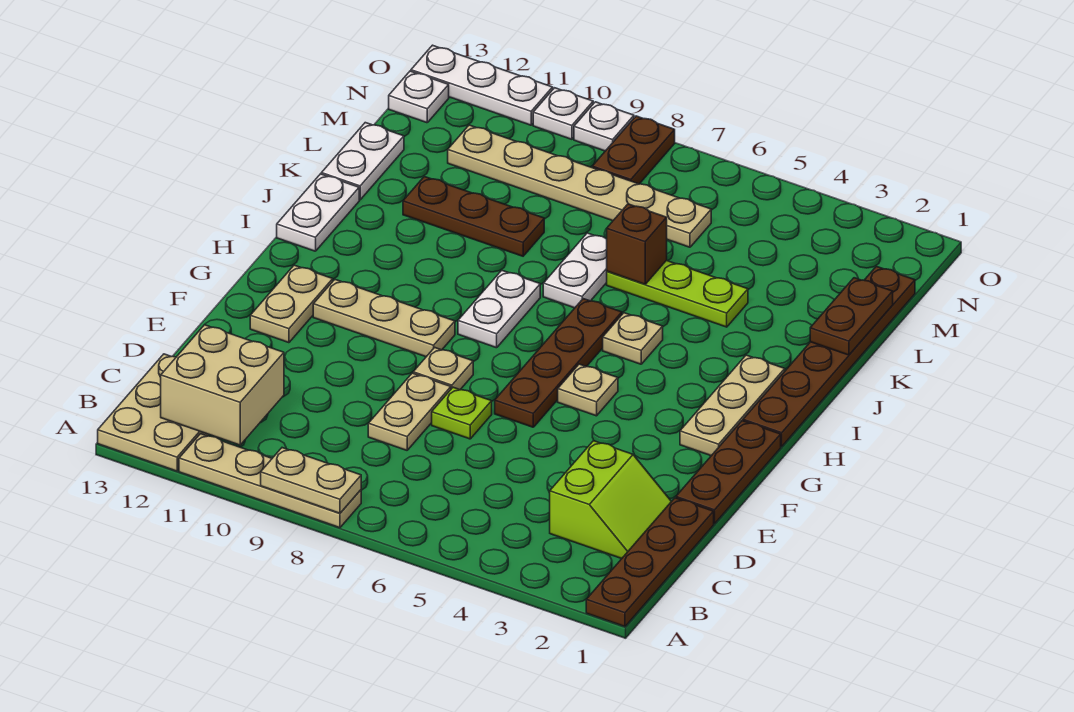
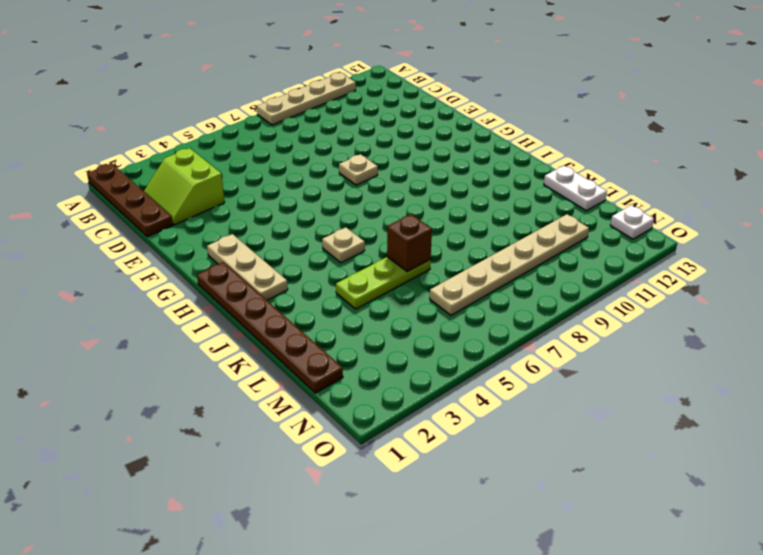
none -> tan 2x3 plate [98,354,209,471]
none -> tan 1x2 plate [368,373,451,450]
none -> brown 1x3 plate [676,421,781,524]
none -> lime 1x1 plate [432,387,492,439]

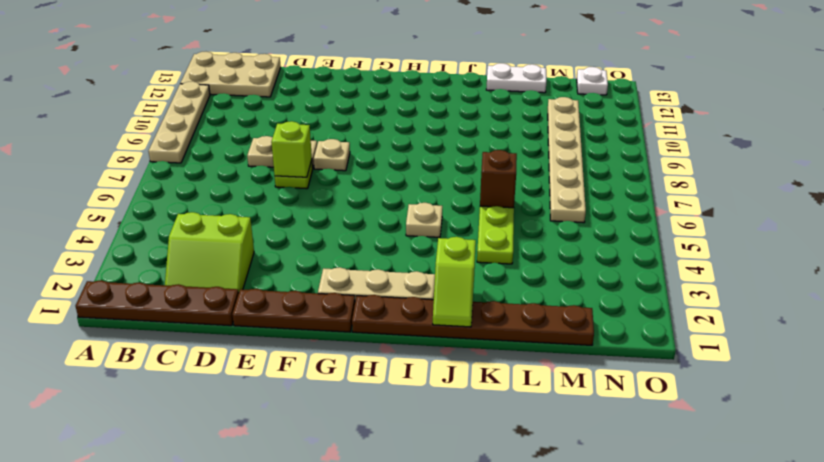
lime 1x1 brick [271,121,312,177] -> none
lime 1x2 slope [433,237,476,327] -> none
none -> brown 1x4 plate [495,299,622,427]
none -> tan 1x2 plate [250,265,333,343]
none -> tan 1x1 plate [558,364,618,416]
none -> tan 1x3 plate [313,280,455,357]

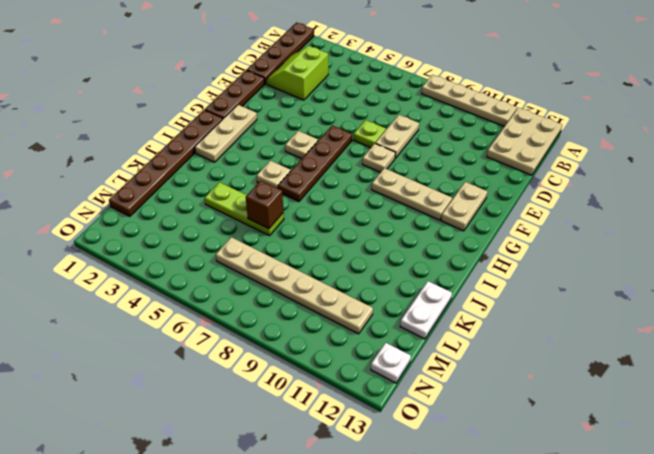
none -> white 1x2 plate [458,270,540,348]
none -> white 1x2 plate [277,174,359,251]
none -> white 1x2 plate [543,233,607,308]
none -> brown 1x3 plate [403,177,544,256]

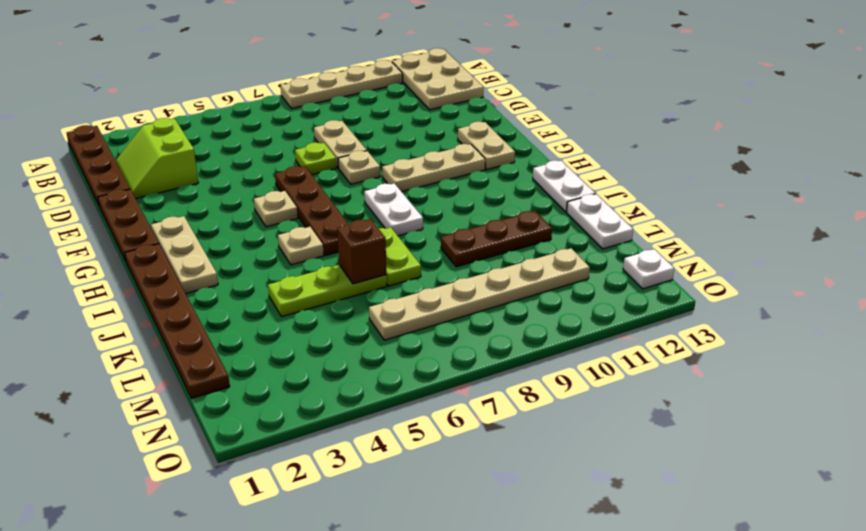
lime 1x2 plate [378,227,421,286] -> white 1x2 plate [543,233,607,308]
none -> brown 1x2 plate [592,116,675,184]
none -> white 1x1 plate [574,102,634,151]
none -> white 1x1 plate [533,88,593,139]
none -> white 1x3 plate [411,45,553,125]

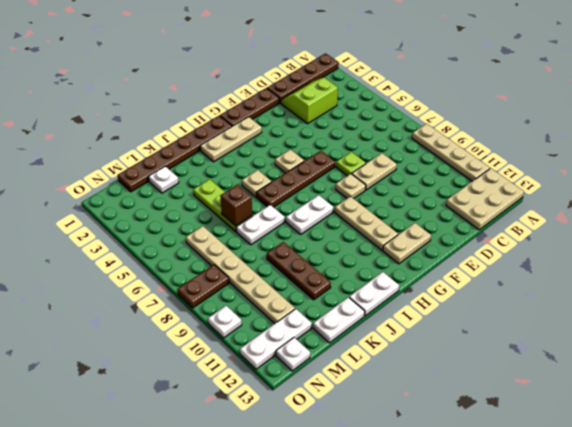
white 1x1 plate [149,166,179,193] -> white 1x1 plate moved to [574,102,634,151]
white 1x3 plate [240,309,312,369] -> white 1x3 plate turned to [411,45,553,125]
none -> tan 1x2 plate [261,448,361,513]
none -> tan 2x2 brick [161,325,284,445]
none -> brown 1x2 plate [810,278,893,355]

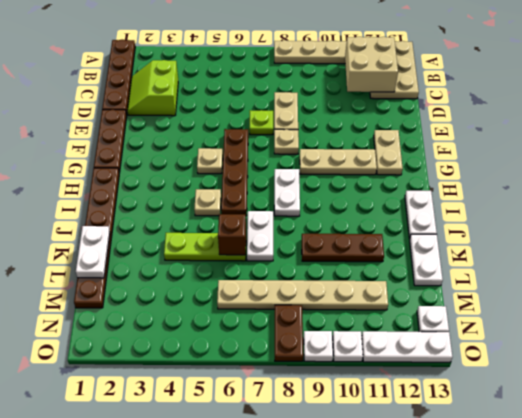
white 1x2 plate [76,226,110,278] -> brown 1x2 plate [810,278,893,355]
none -> tan 1x3 plate [680,355,785,456]
none -> tan 1x2 plate [261,448,361,513]

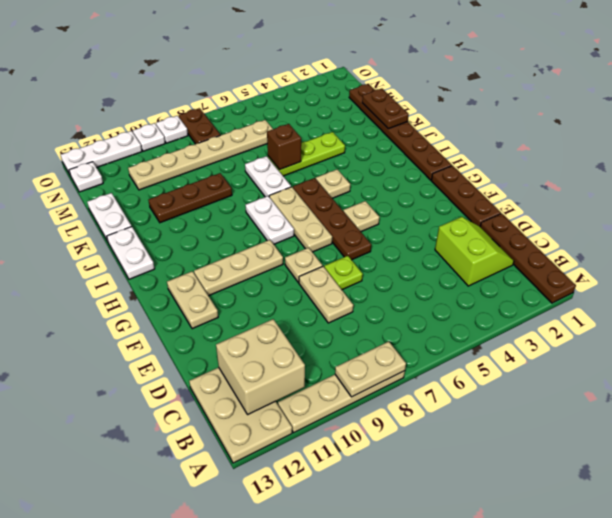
tan 1x3 plate [269,187,332,252] -> tan 1x3 plate moved to [680,355,785,456]

